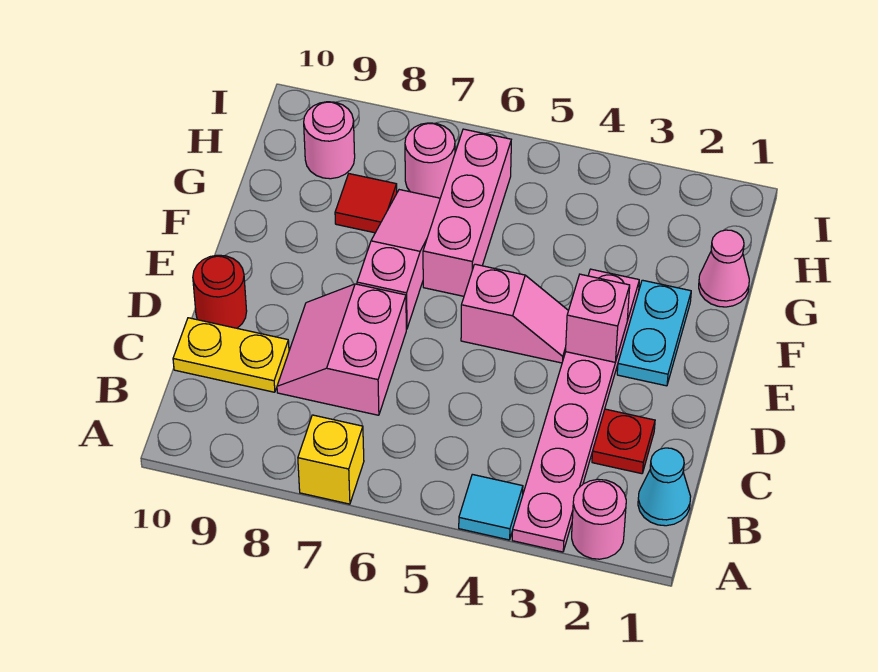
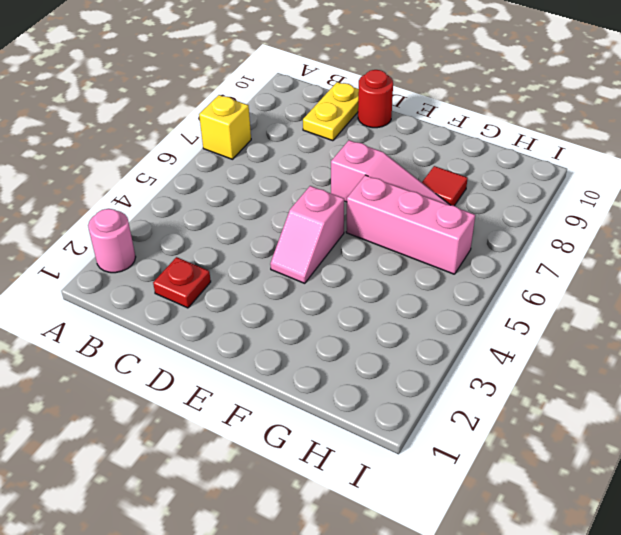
none -> pink 1x6 plate [512,269,639,552]
none -> cyan 1x1 tile [459,474,523,540]
none -> cyan 1x1 cone [638,448,691,526]

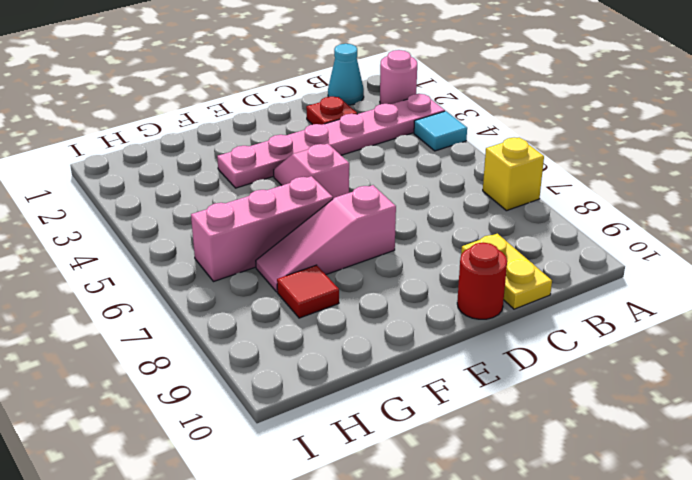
none -> pink 2x2 slope [277,284,406,415]
none -> cyan 1x2 plate [617,280,691,386]
none -> pink 1x1 cone [699,230,749,307]

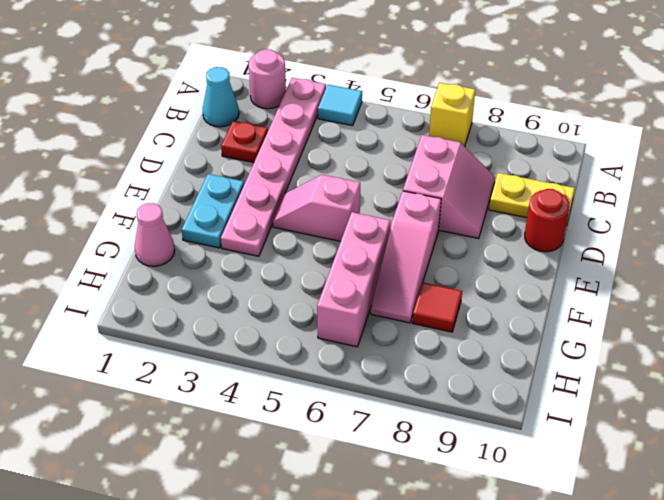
none -> pink 1x1 round brick [405,123,455,198]
none -> pink 1x1 round brick [304,102,355,179]
none -> pink 1x1 brick [566,274,630,362]

